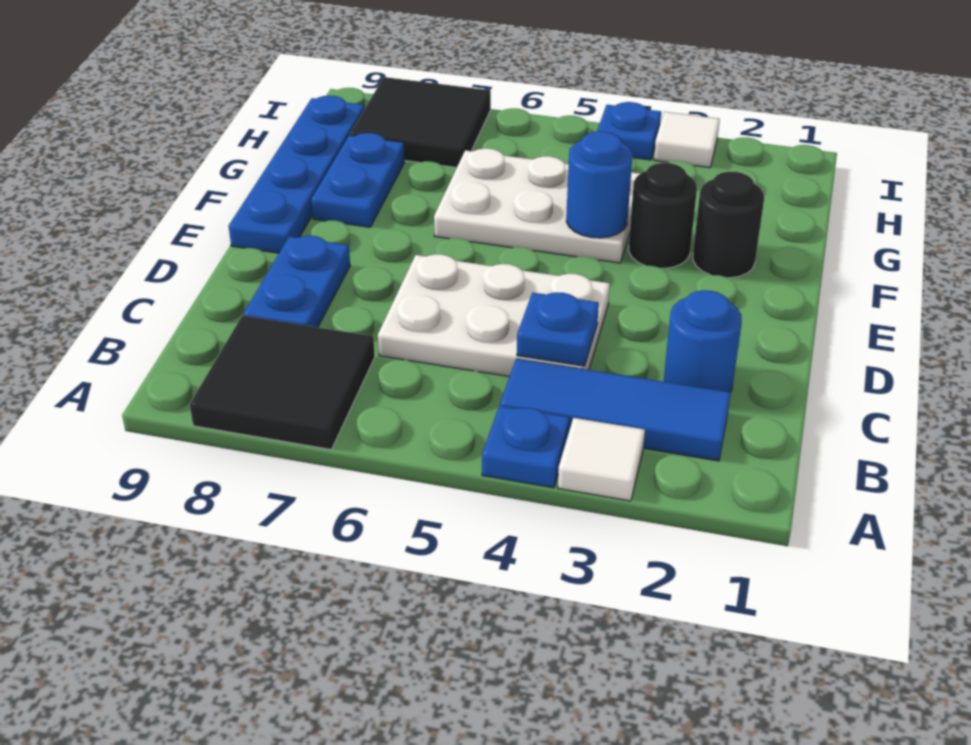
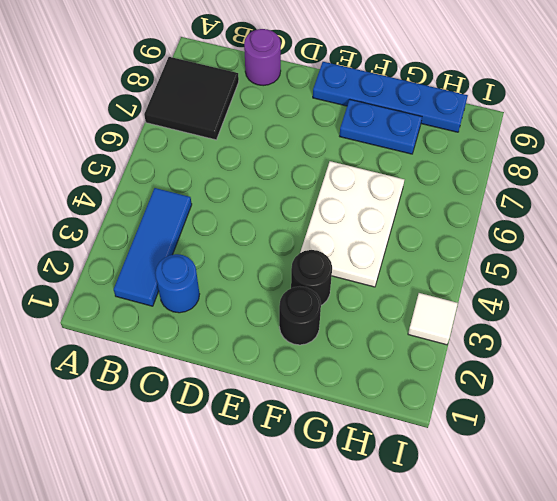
purple 1x1 round brick [244,29,281,86] -> none
none -> white 1x1 tile [558,418,645,501]
none -> blue 1x1 plate [482,406,570,488]
none -> white 2x3 plate [378,254,610,377]

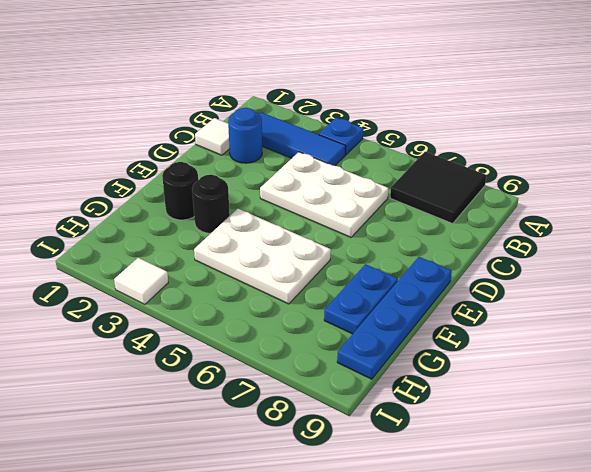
white 1x1 tile [195,118,230,155] -> white 1x1 tile moved to [558,418,645,501]
none -> blue 1x2 plate [243,236,350,327]
none -> black 2x2 tile [350,77,491,168]
none -> blue 1x1 plate [597,102,661,160]

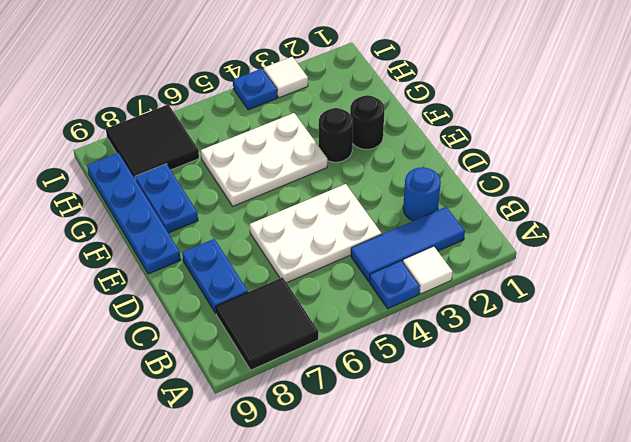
none -> blue 1x1 plate [517,292,599,366]
none -> blue 1x1 round brick [566,131,632,238]

